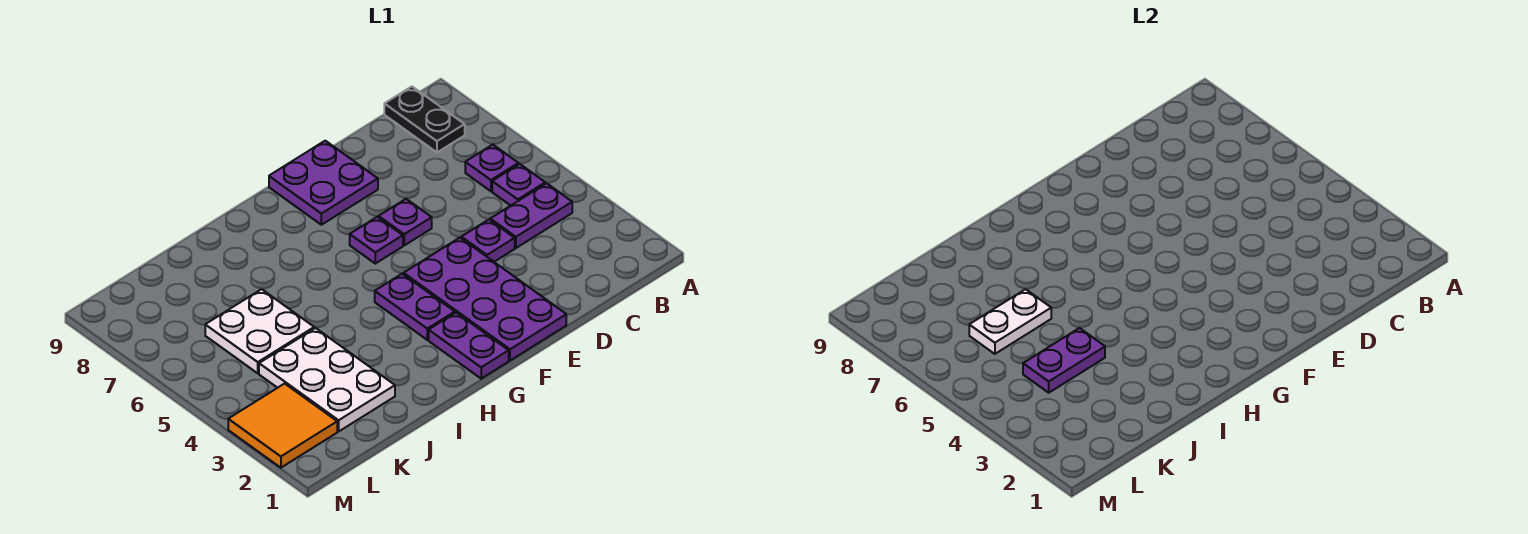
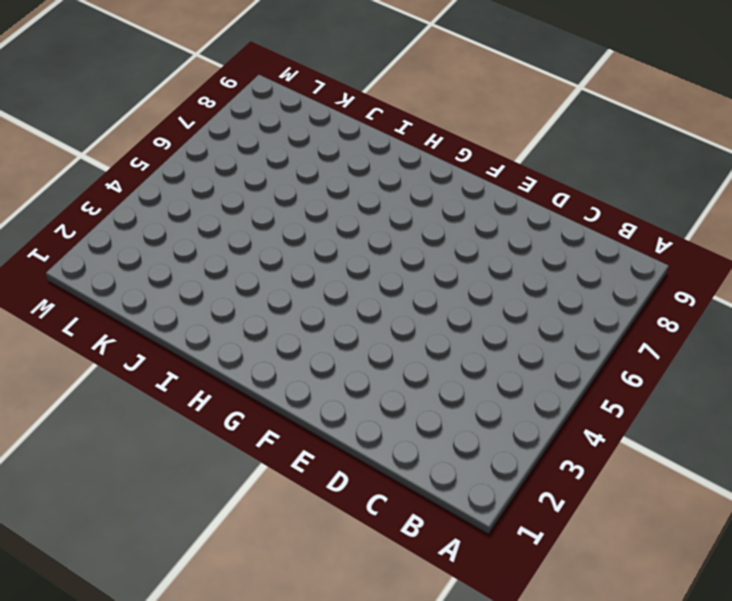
none -> purple 1x2 plate [490,183,572,248]
none -> purple 1x1 plate [492,164,545,206]
none -> purple 1x1 plate [465,145,518,191]

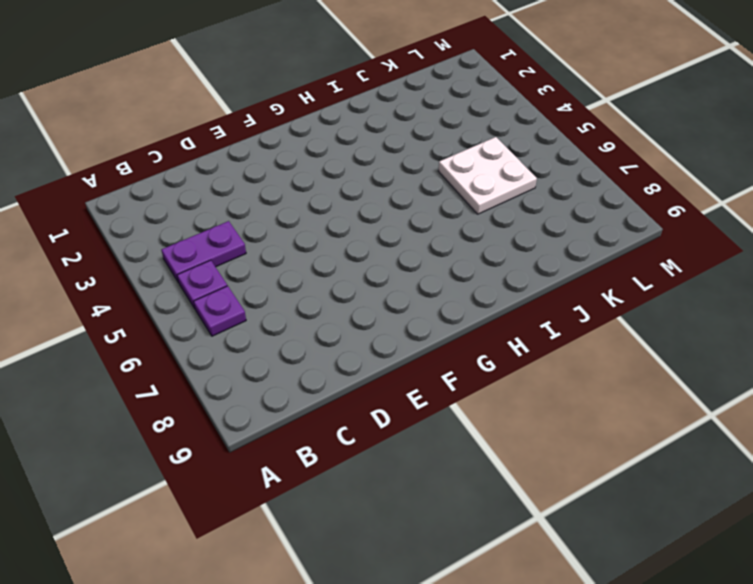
none -> black 1x2 plate [384,87,465,152]
none -> purple 1x1 plate [461,220,515,262]
none -> purple 2x4 plate [404,238,566,360]

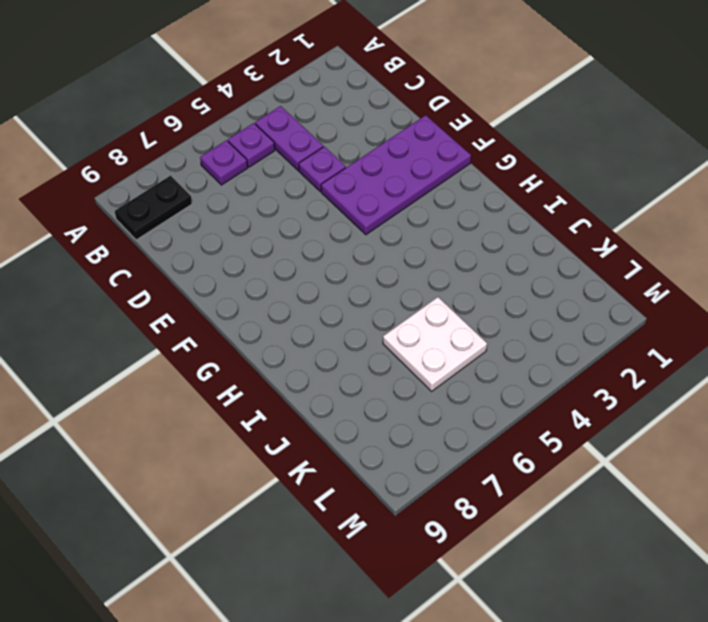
none -> purple 1x1 plate [379,199,432,245]
none -> purple 2x2 plate [269,141,378,225]
none -> purple 1x1 plate [350,217,403,264]

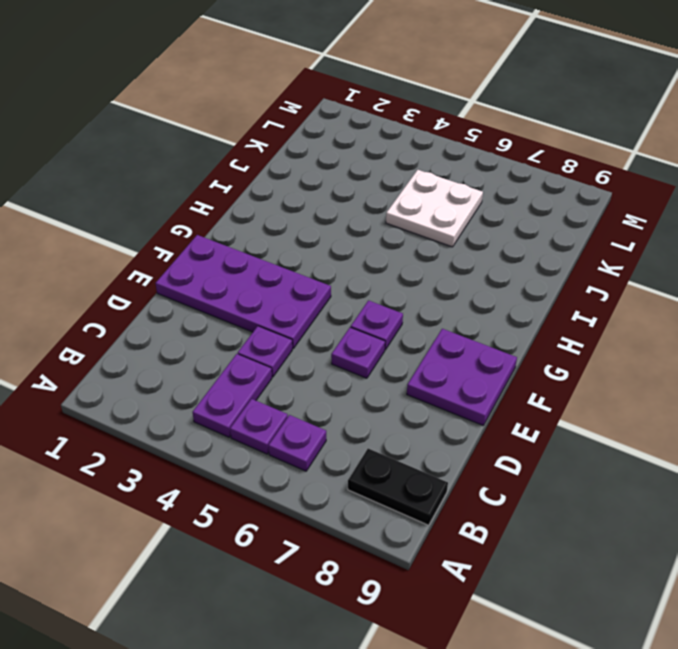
none -> purple 1x2 plate [429,313,509,379]
none -> purple 1x2 plate [375,274,455,340]
none -> white 2x3 plate [259,328,395,431]

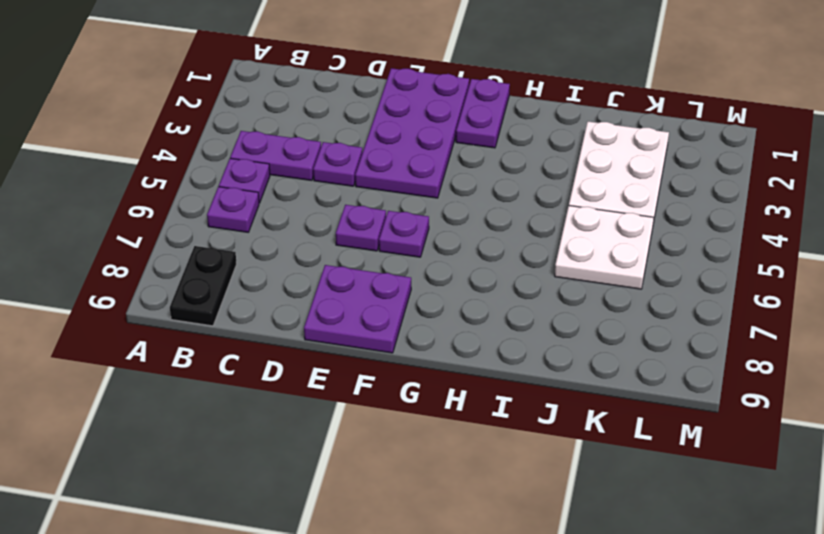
none -> purple 1x2 plate [375,274,455,340]
none -> orange 2x2 tile [228,384,337,468]
none -> purple 1x2 plate [1023,328,1105,393]

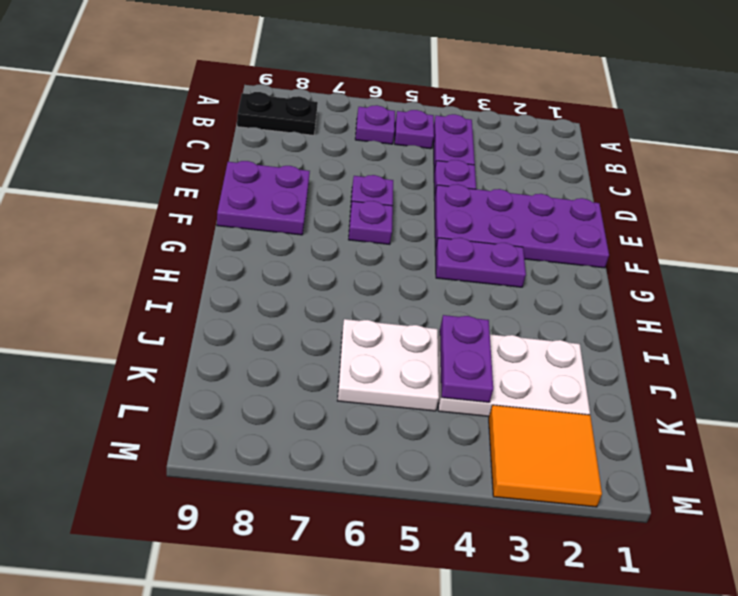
none -> purple 1x2 plate [429,313,509,379]
none -> white 1x2 plate [969,289,1051,354]

